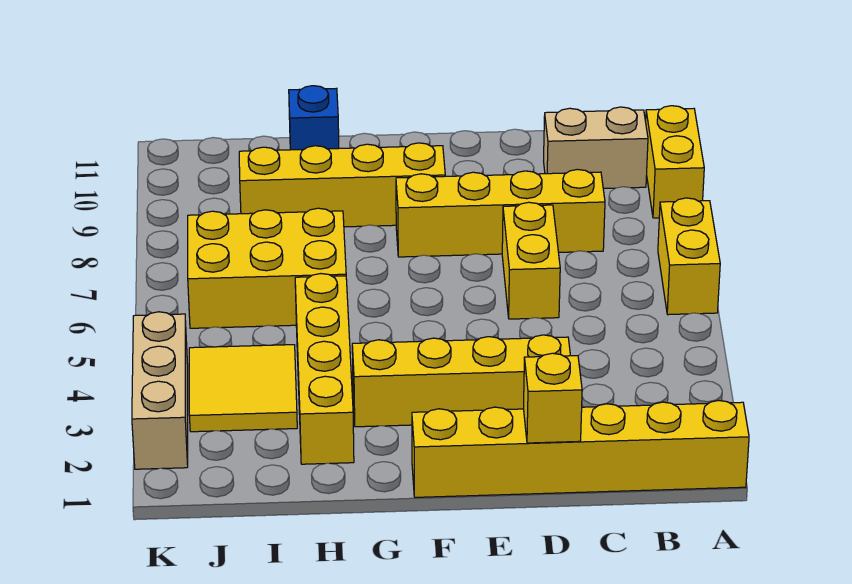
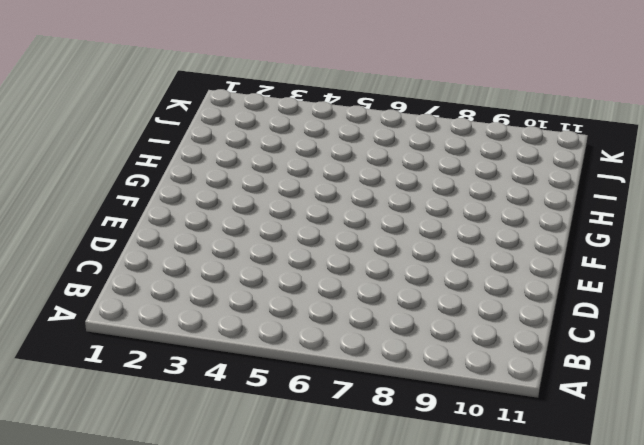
none -> yellow 1x6 brick [412,400,749,497]
none -> yellow 1x2 brick [658,198,720,315]
none -> yellow 1x2 brick [646,106,704,218]

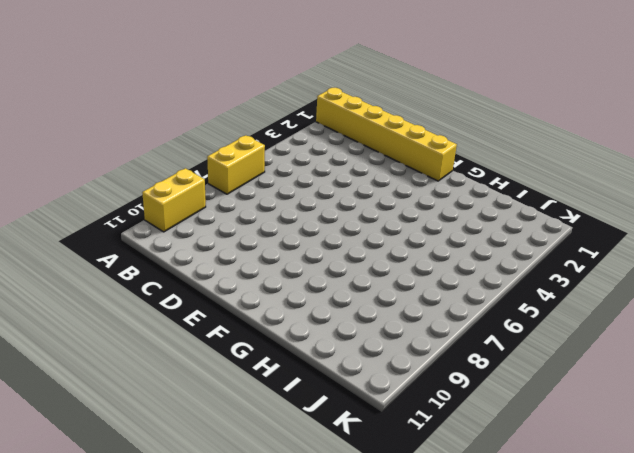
none -> tan 1x2 brick [544,107,648,189]
none -> yellow 1x4 brick [396,169,605,257]
none -> yellow 1x4 brick [352,335,570,427]

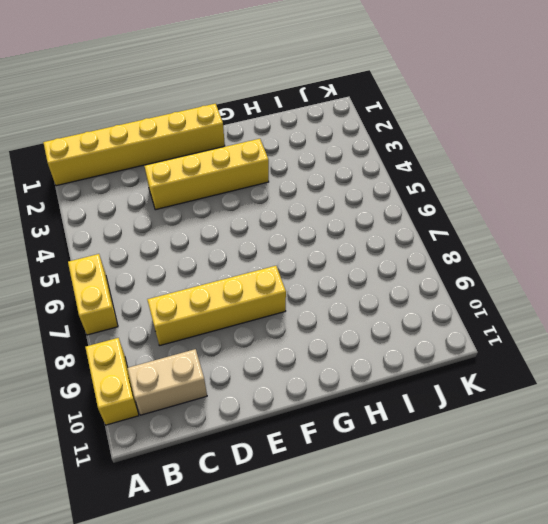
none -> yellow 1x2 brick [502,202,560,319]
none -> yellow 1x4 brick [239,143,445,227]
none -> yellow 1x4 brick [295,274,354,464]

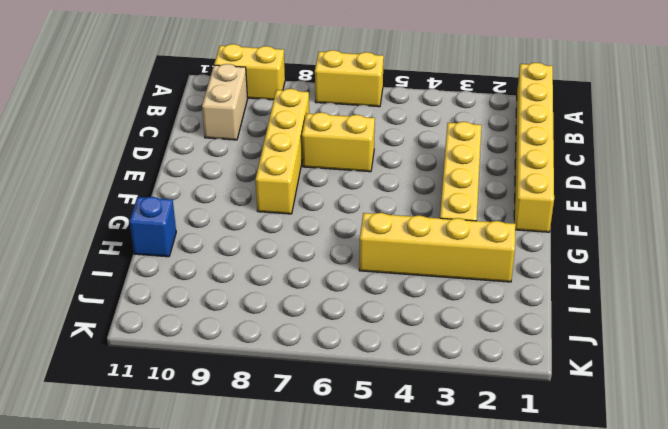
none -> yellow 1x4 brick [239,143,445,227]
none -> yellow 2x3 brick [188,208,346,328]
none -> yellow 2x2 tile [189,345,297,432]

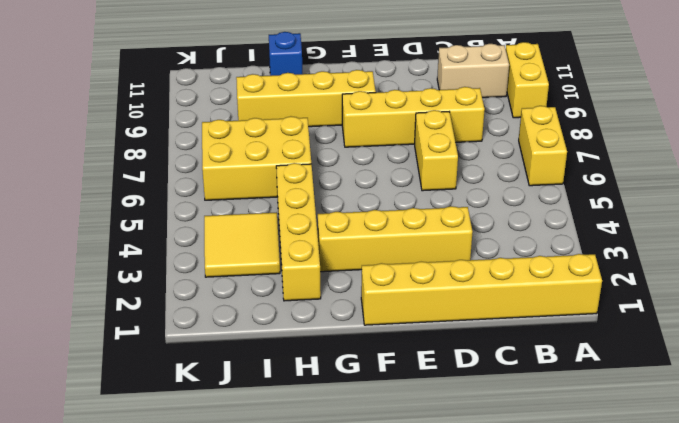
none -> tan 1x3 brick [132,312,188,469]
none -> yellow 1x1 brick [524,353,582,443]

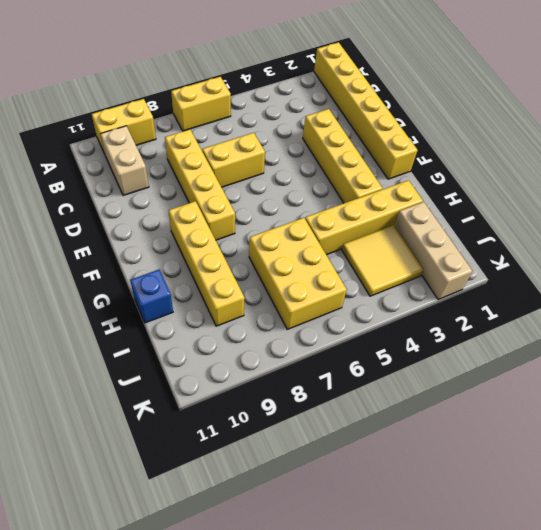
tan 1x3 brick [395,202,472,300] -> tan 1x3 brick turned to [132,312,188,469]
none -> yellow 1x1 brick [524,353,582,443]

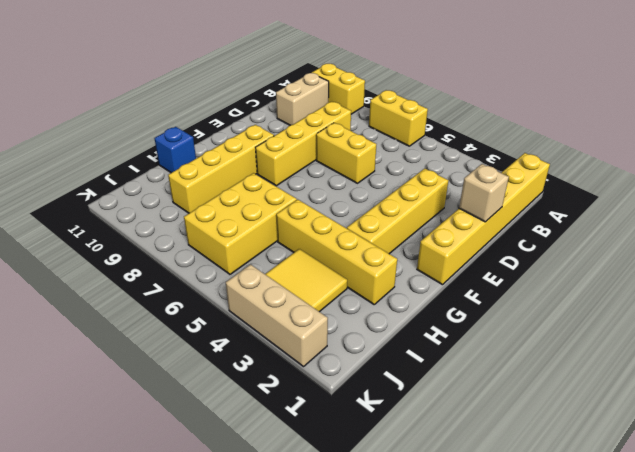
tan 1x1 brick [459,164,509,222] -> yellow 1x1 brick [524,353,582,443]

